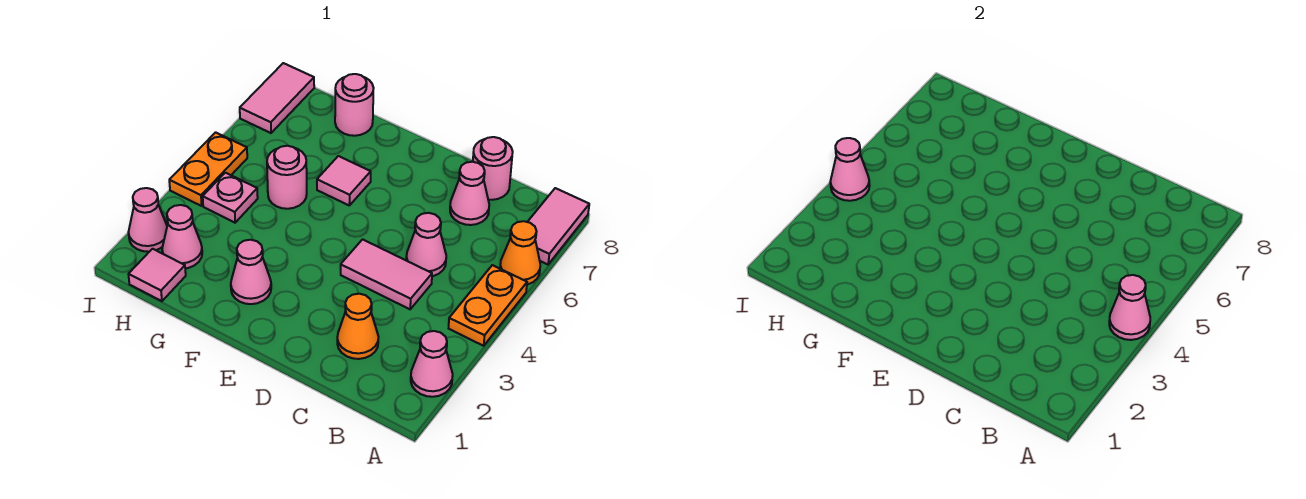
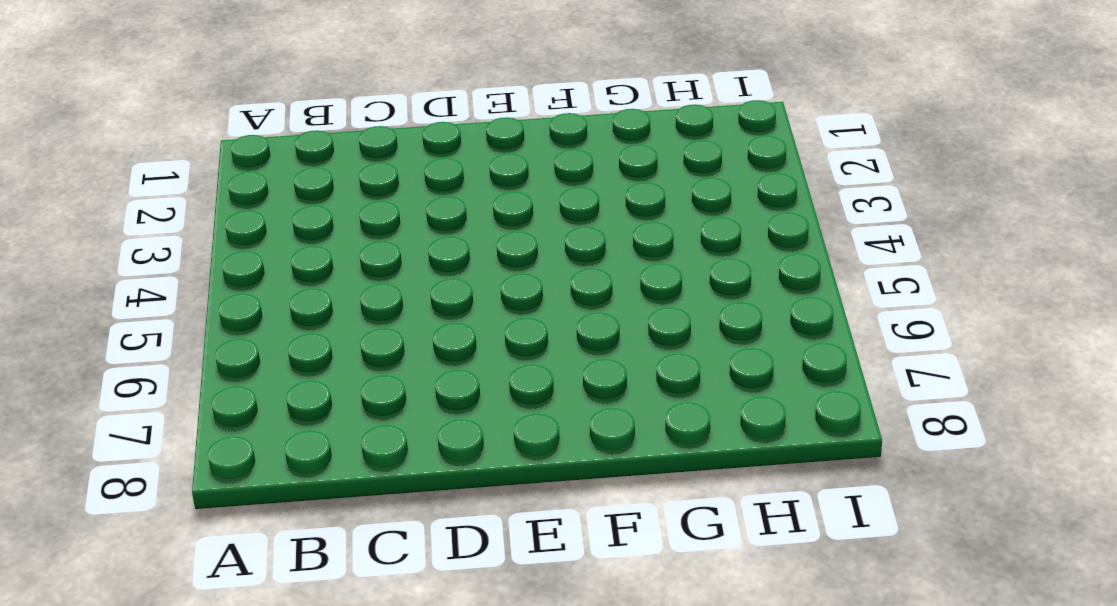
none -> pink 1x1 cone [411,331,453,397]
none -> orange 1x2 plate [449,265,527,346]
none -> orange 1x1 cone [500,221,540,285]

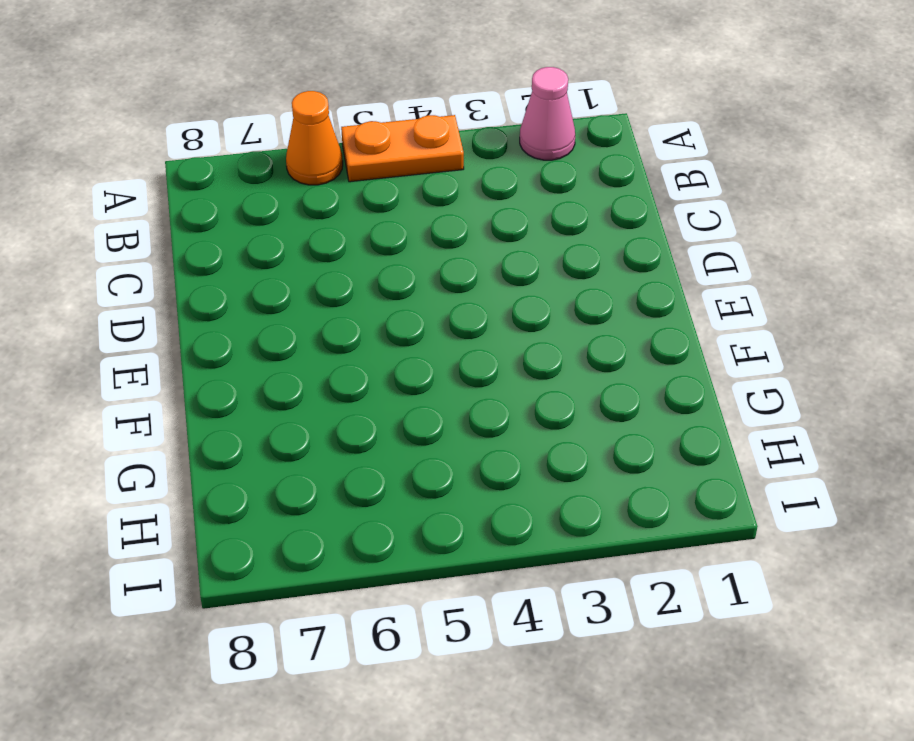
none -> pink 1x2 tile [528,188,589,264]
none -> orange 1x1 cone [337,294,378,359]
none -> pink 1x2 tile [341,239,432,309]

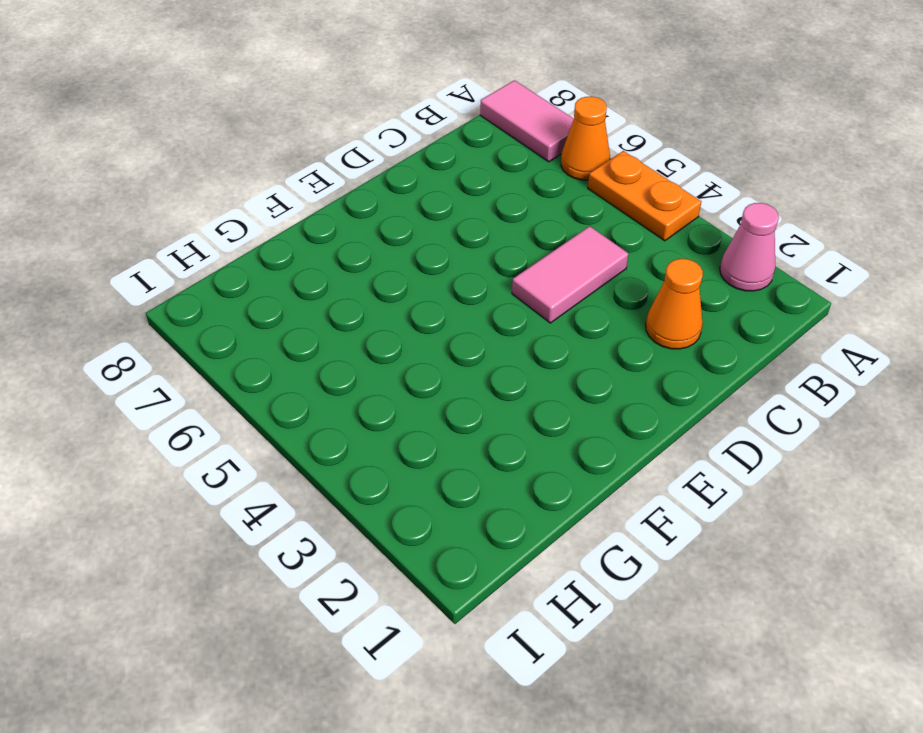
none -> pink 1x1 cone [406,213,446,276]
none -> pink 1x1 cone [450,162,489,225]
none -> pink 1x1 round brick [473,137,513,200]

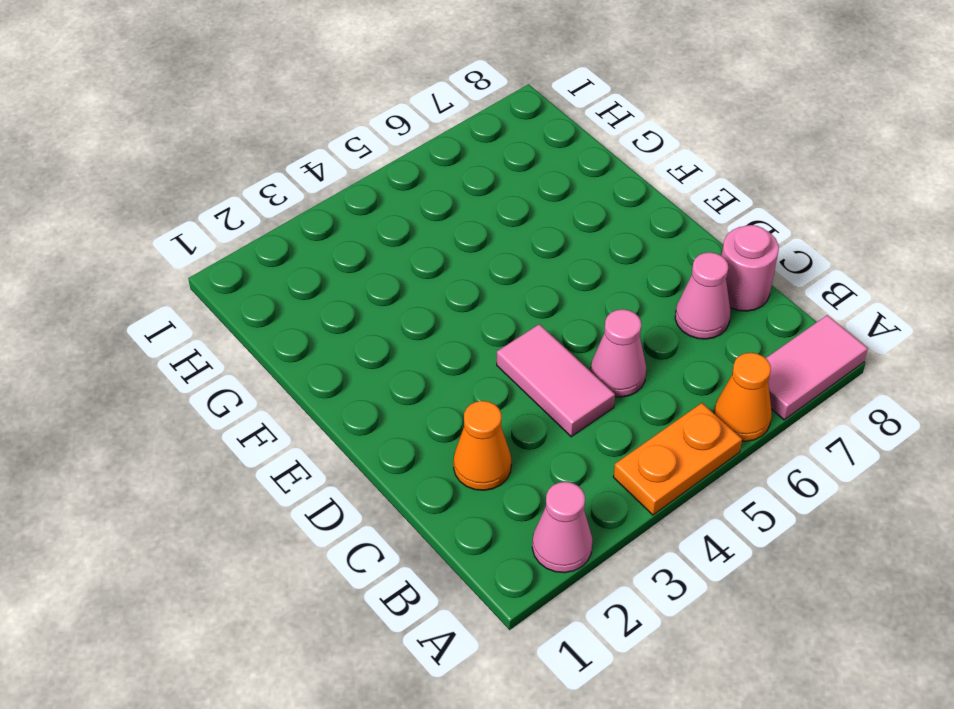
none -> pink 1x1 cone [231,240,271,304]
none -> pink 1x1 tile [317,156,371,205]
none -> pink 1x1 round brick [267,146,307,209]

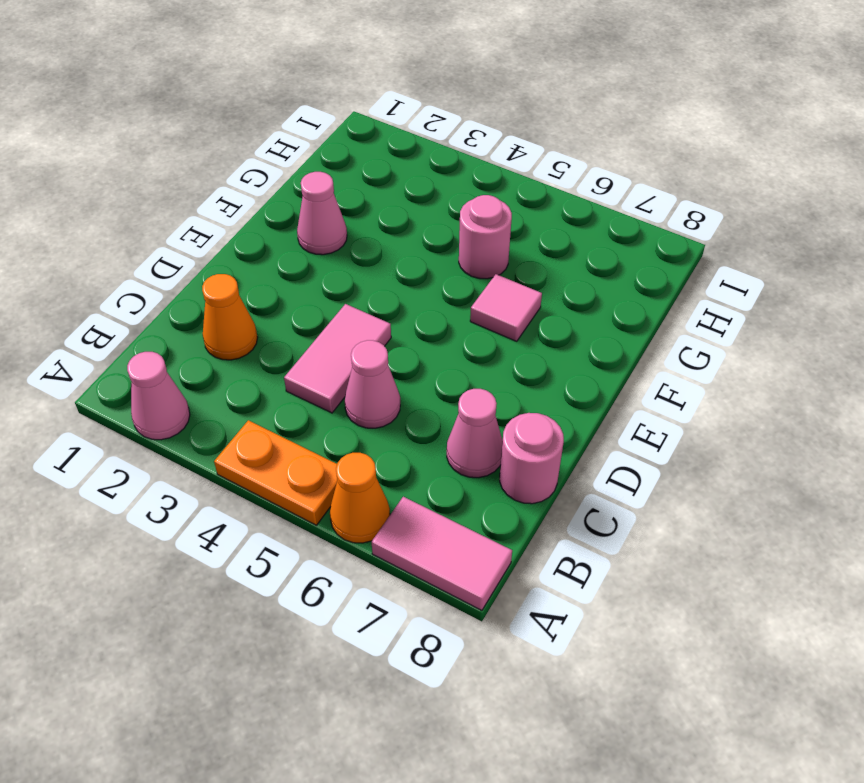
none -> pink 1x1 round brick [335,74,374,136]
none -> pink 1x1 tile [128,249,186,301]
none -> pink 1x1 cone [162,205,202,268]

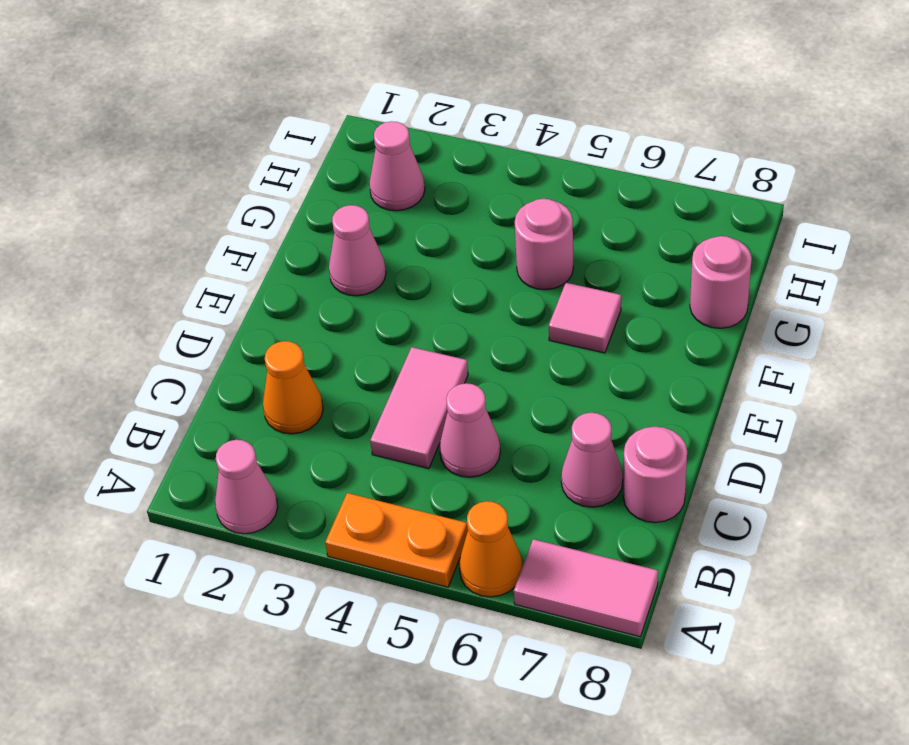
none -> pink 1x1 tile [128,249,186,301]
none -> pink 1x1 plate [203,173,258,223]
none -> pink 1x1 cone [129,188,167,252]

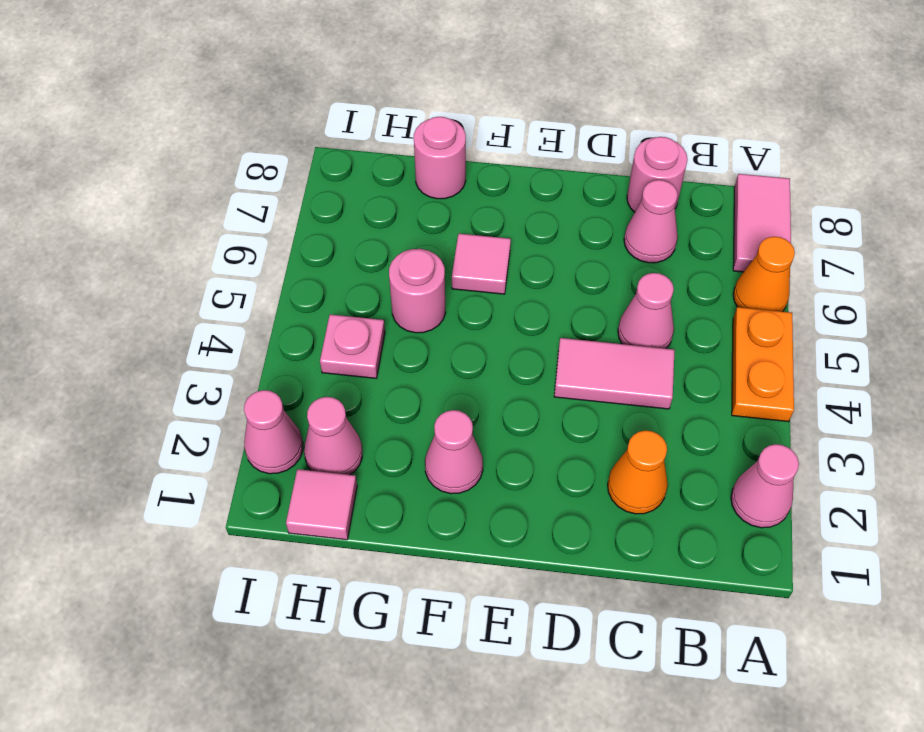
none -> orange 1x2 plate [169,132,247,206]
none -> pink 1x2 tile [240,63,314,133]
none -> pink 1x1 cone [1109,275,1150,340]

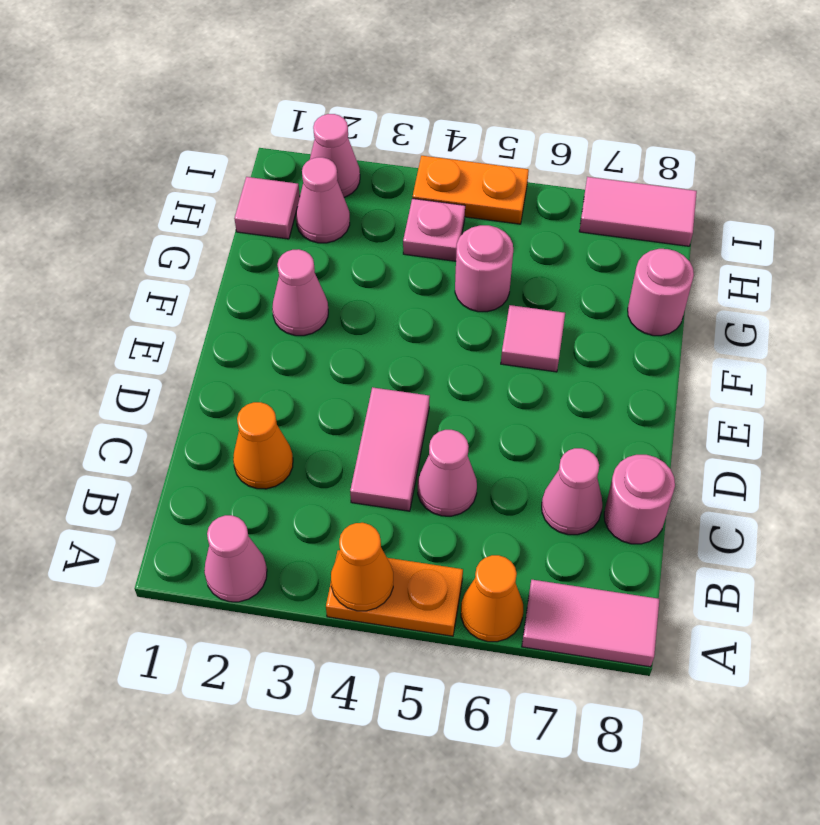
orange 1x1 cone [331,523,393,611] -> pink 1x1 cone [1109,275,1150,340]
none -> pink 1x1 cone [830,138,870,201]

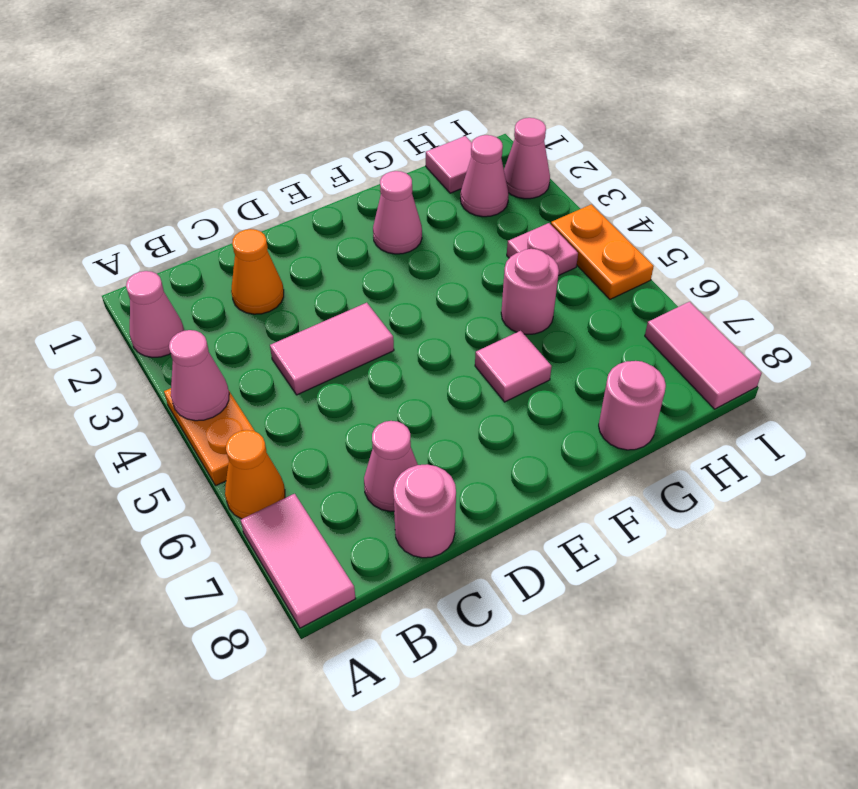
none -> pink 1x1 cone [406,213,446,276]
none -> pink 1x1 cone [830,138,870,201]

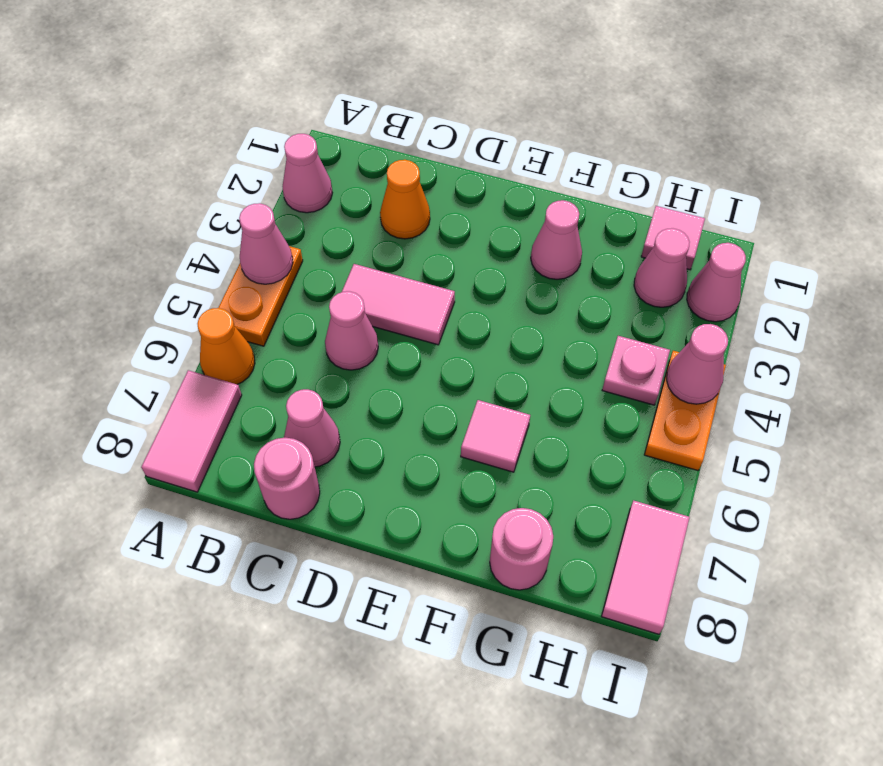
none -> pink 1x1 round brick [267,146,307,209]

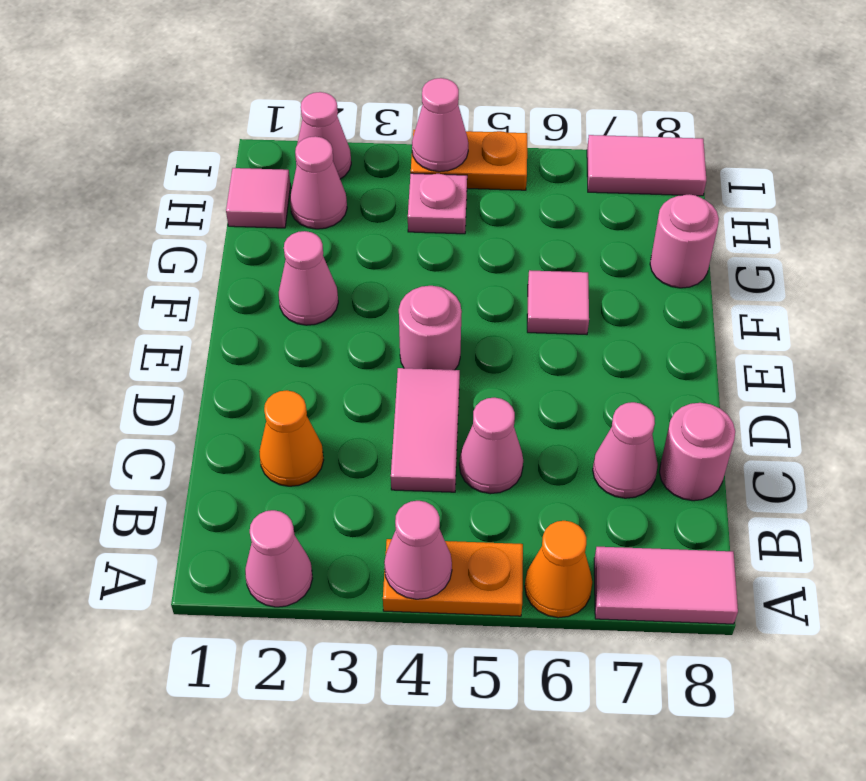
pink 1x1 round brick [399,286,462,370] -> pink 1x1 round brick moved to [267,146,307,209]

